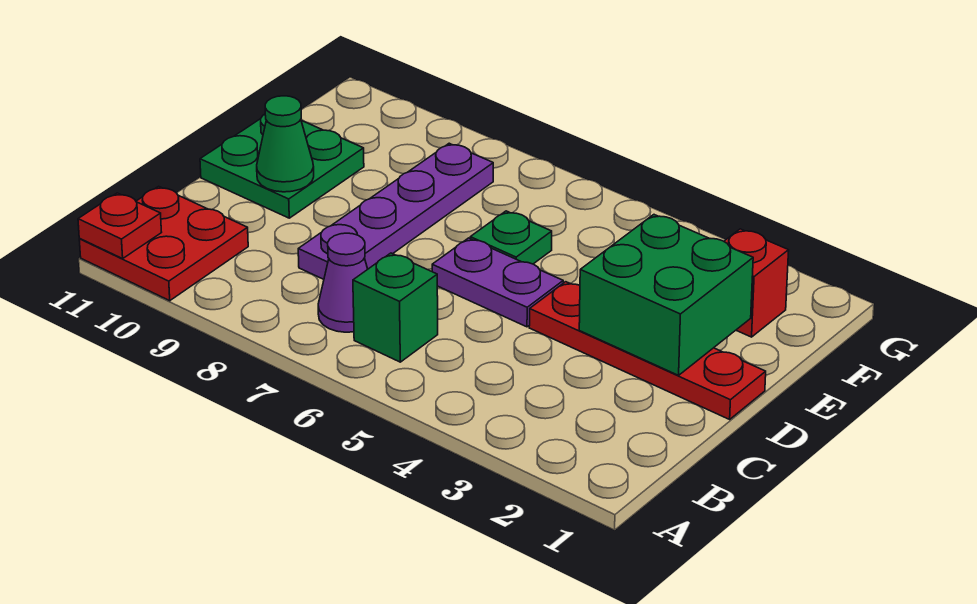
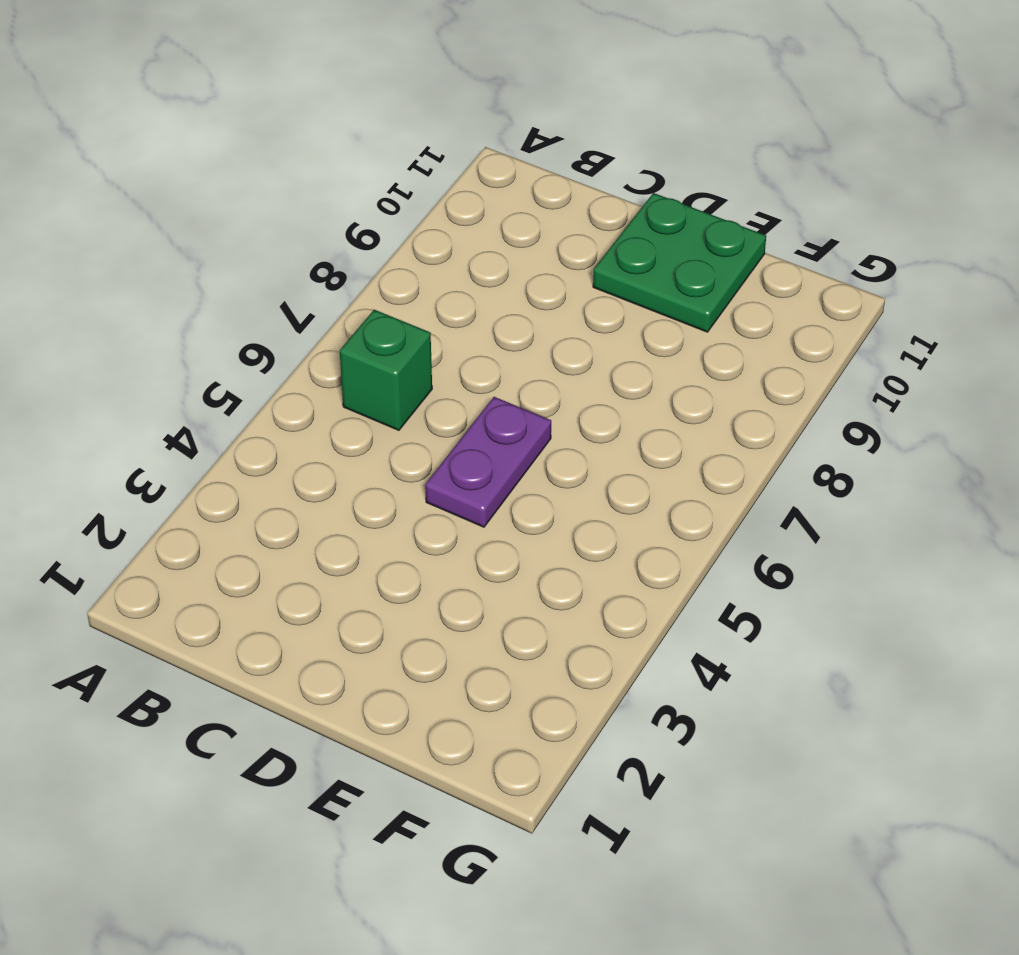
none -> red 2x2 plate [79,186,248,301]
none -> purple 1x1 cone [318,233,368,332]
none -> purple 1x4 plate [298,143,493,279]

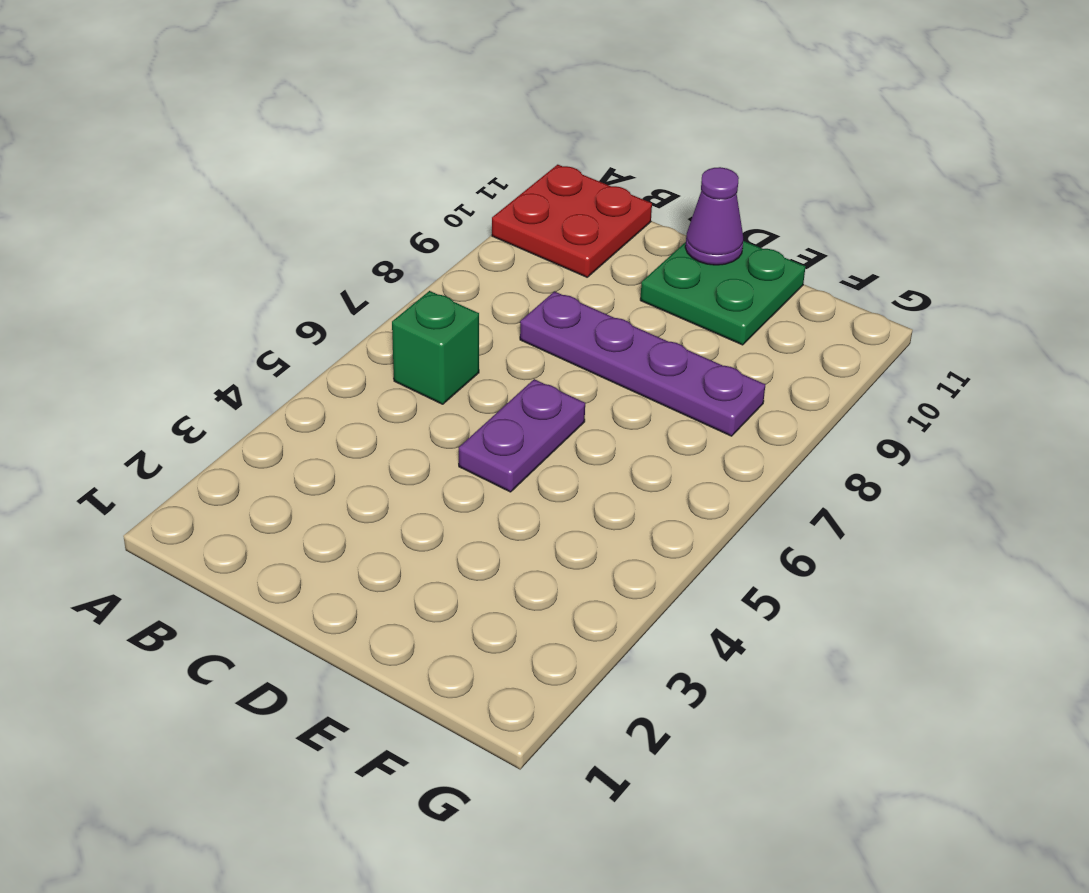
purple 1x1 cone [685,167,744,265] -> purple 1x1 cone moved to [318,233,368,332]
none -> red 1x4 plate [529,282,766,419]
none -> green 1x1 plate [470,211,552,264]
none -> red 1x1 brick [724,229,789,337]

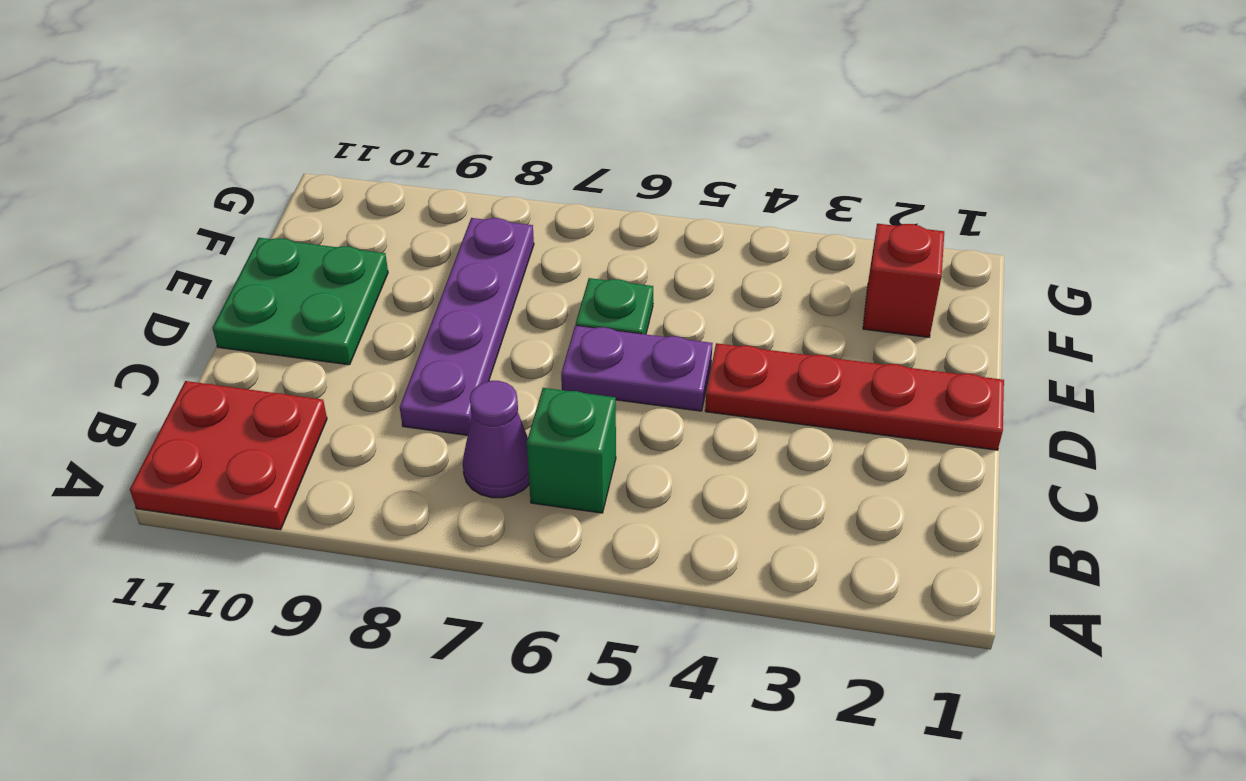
none -> red 1x1 plate [78,193,162,259]
none -> green 2x2 brick [579,215,753,375]
none -> green 1x1 cone [257,96,314,192]

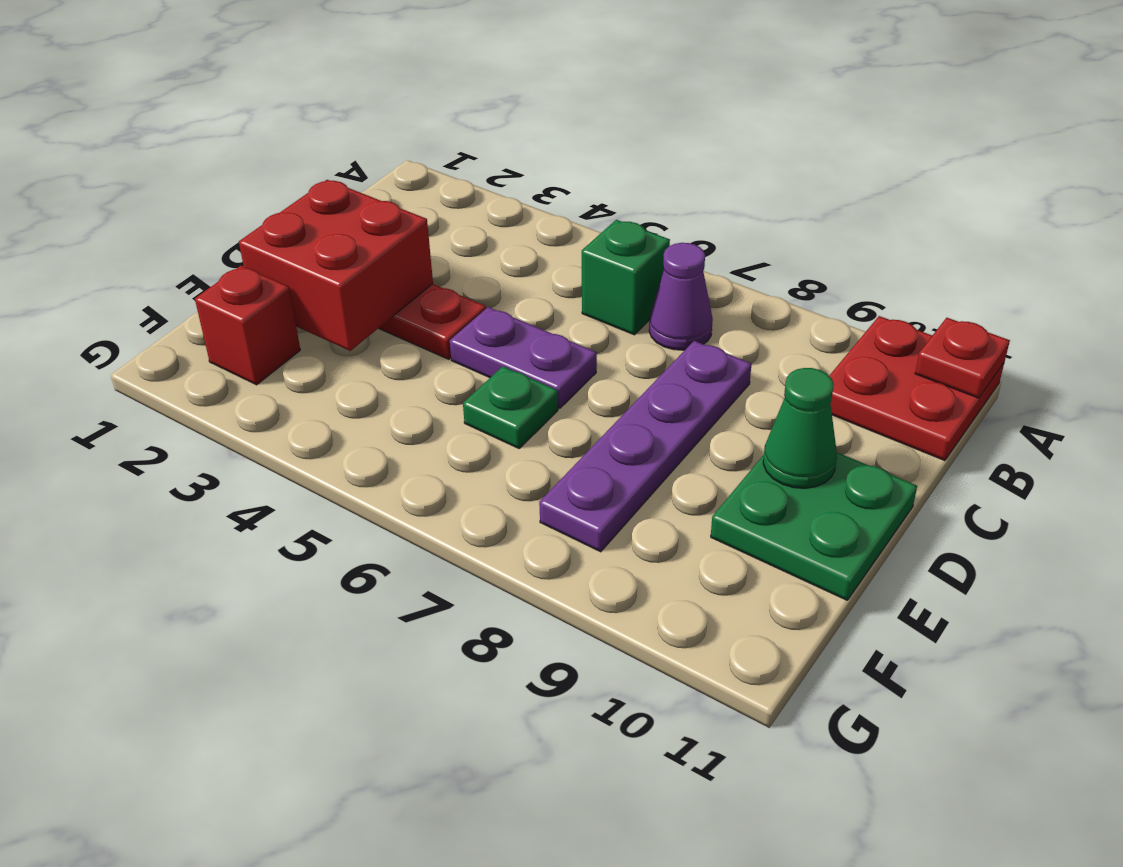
red 2x2 brick [239,180,433,351] -> green 2x2 brick [579,215,753,375]

